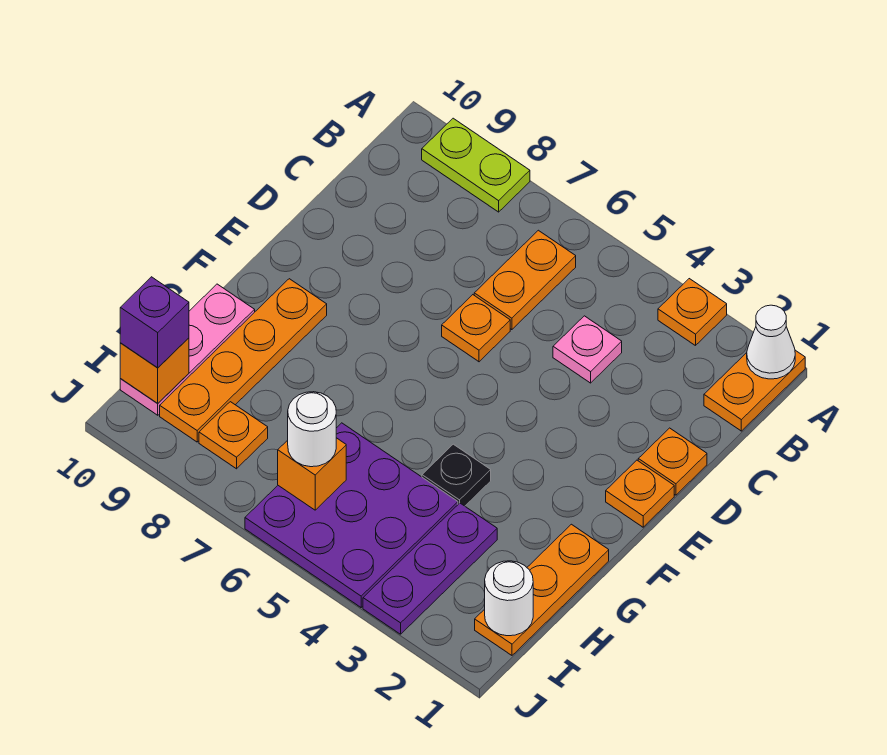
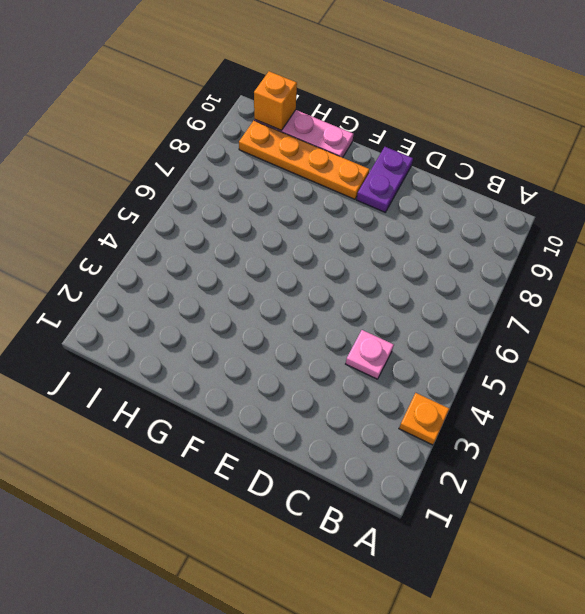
purple 1x2 plate [357,147,413,212] -> none
none -> orange 1x2 plate [704,350,805,431]
none -> lime 1x2 plate [422,118,530,212]
none -> orange 1x2 plate [474,230,576,330]

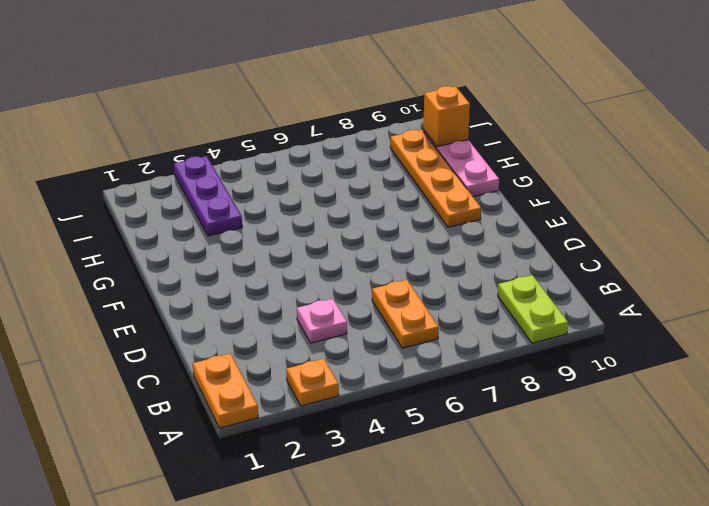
lime 1x2 plate [498,275,568,343] -> lime 1x2 plate turned to [422,118,530,212]
none -> orange 1x1 plate [638,428,707,495]
none -> orange 1x1 plate [442,295,510,362]
none -> orange 1x1 plate [606,460,674,527]

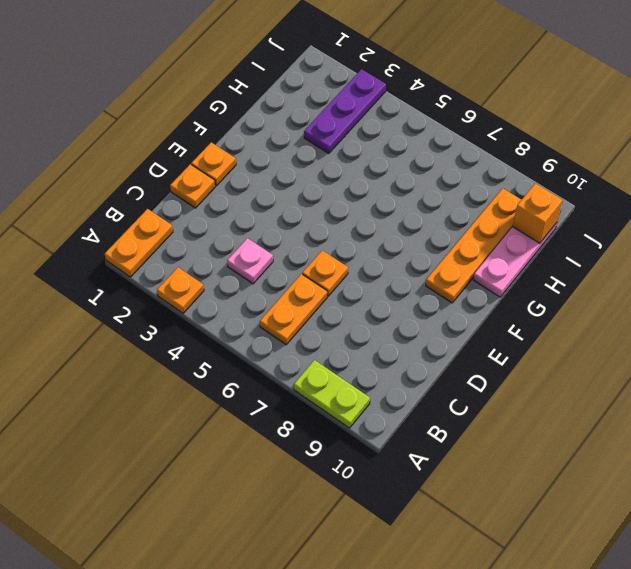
none -> orange 1x3 plate [475,524,609,655]
none -> black 1x1 plate [422,444,491,506]
none -> purple 3x3 plate [245,423,458,607]

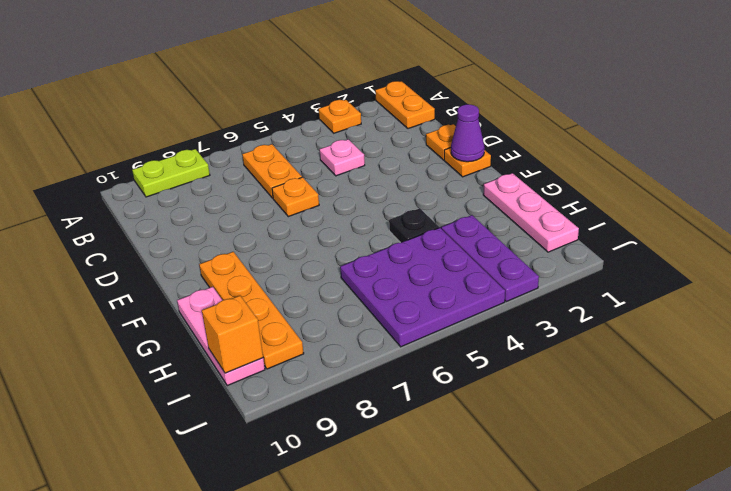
purple 1x1 cone [451,104,485,162] -> none
pink 1x3 plate [483,173,579,252] -> orange 1x3 plate [475,524,609,655]
none -> orange 1x1 plate [199,402,268,469]
none -> white 1x1 cone [747,305,795,379]
none -> white 1x1 round brick [485,561,533,636]

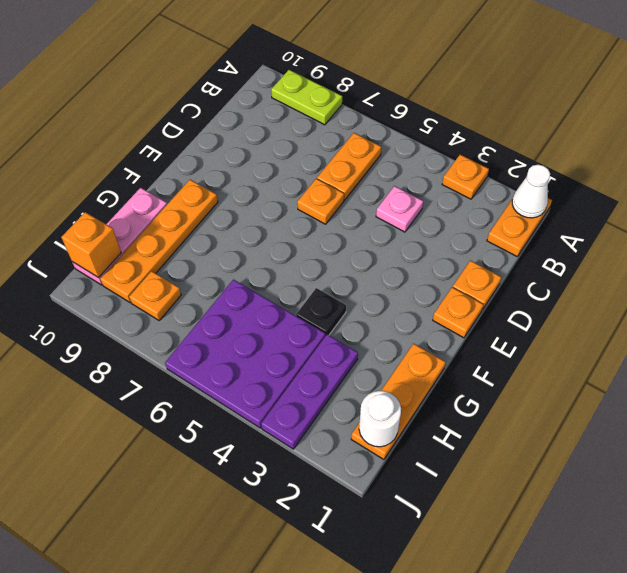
none -> orange 1x1 brick [278,438,346,510]
none -> white 1x1 round brick [288,392,336,467]
none -> purple 1x1 brick [120,277,189,368]

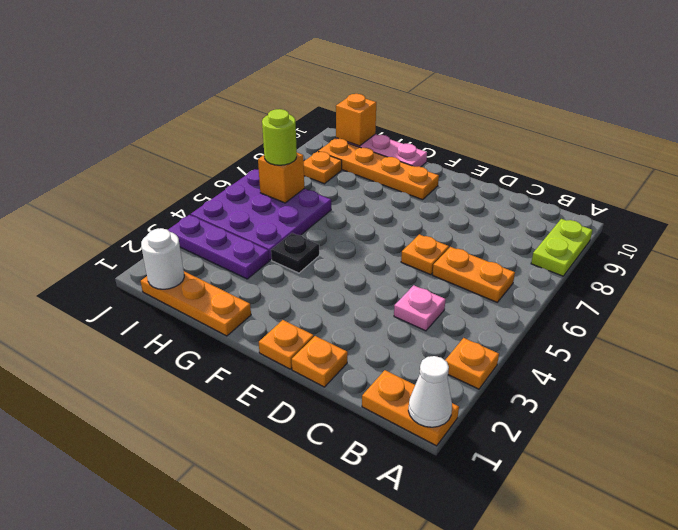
lime 1x1 round brick [262,109,297,165] -> white 1x1 round brick [288,392,336,467]
none -> purple 1x1 brick [120,277,189,368]

